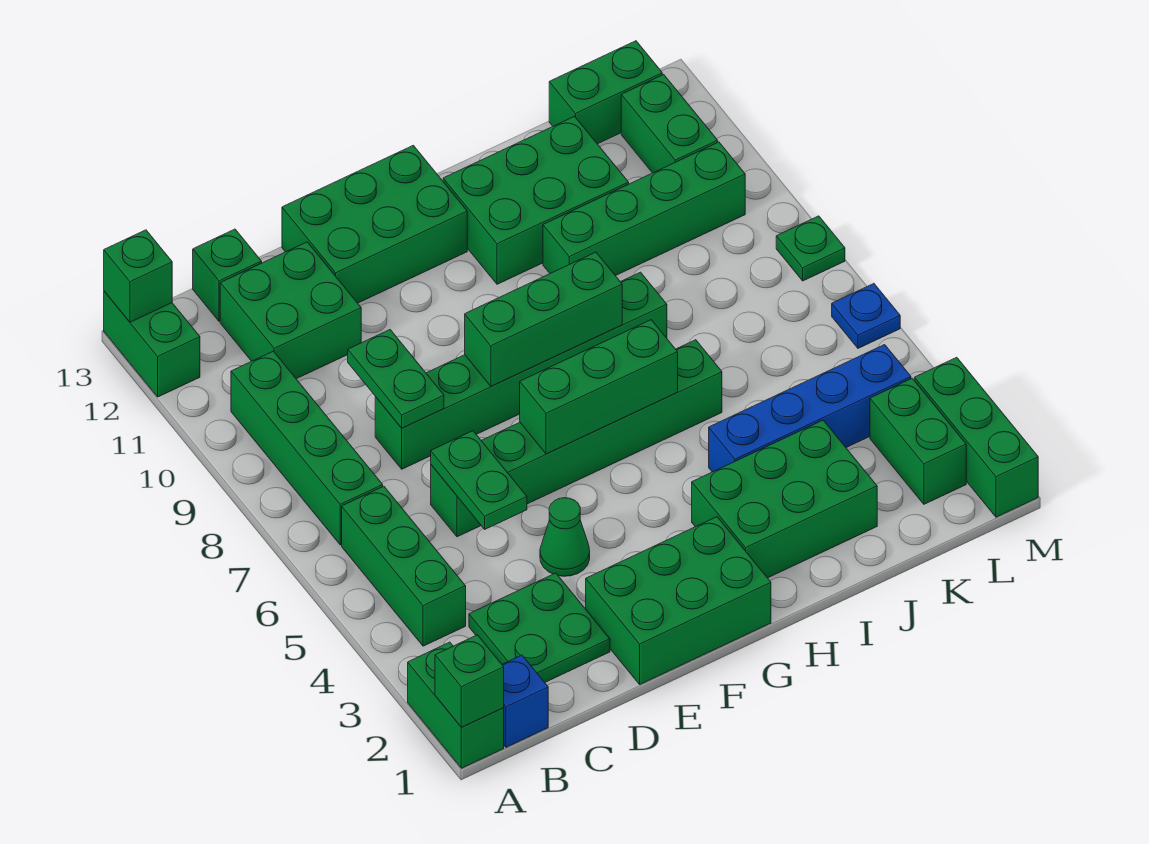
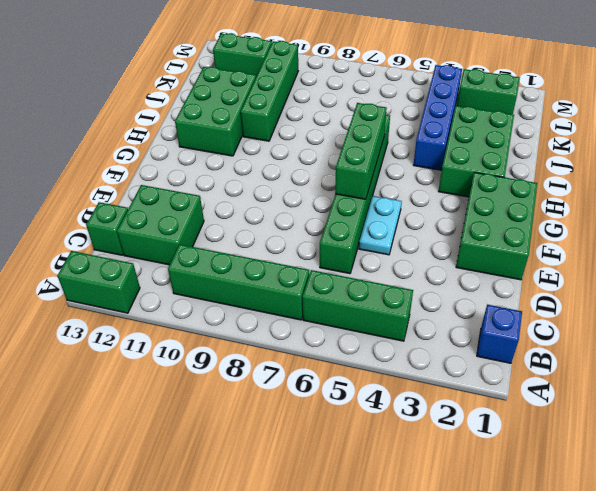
cyan 1x2 plate [359,196,402,255] -> none
none -> green 1x2 brick [408,642,504,768]
none -> green 2x2 plate [469,573,610,682]
none -> green 1x6 brick [375,272,667,469]

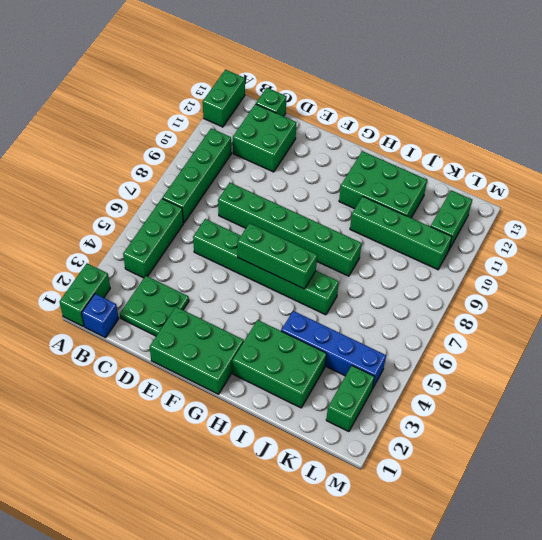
none -> green 1x1 cone [540,498,590,576]
none -> green 2x3 brick [282,145,467,303]
none -> green 1x2 brick [549,41,662,144]

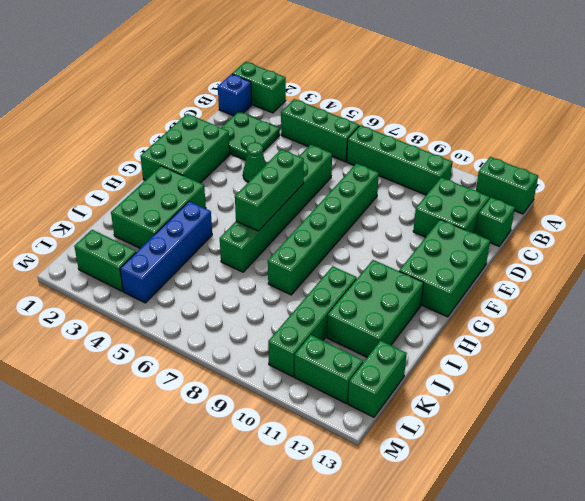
none -> green 1x3 brick [915,357,1038,517]
none -> blue 1x1 plate [832,284,900,348]
none -> green 1x1 plate [776,216,845,281]

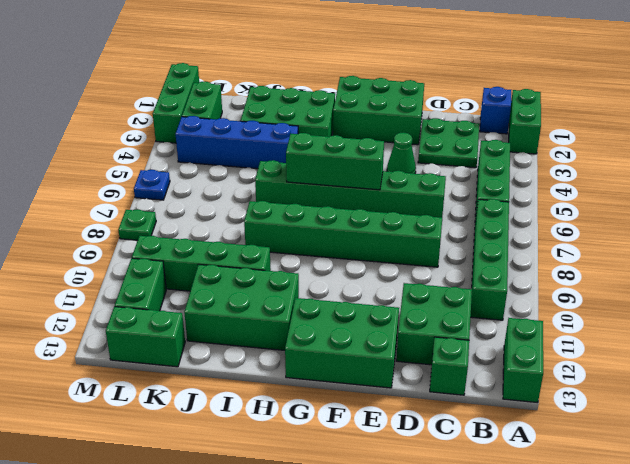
none -> green 1x1 brick [435,635,504,727]
none -> green 1x1 brick [104,230,172,322]
none -> green 1x2 plate [431,431,527,529]

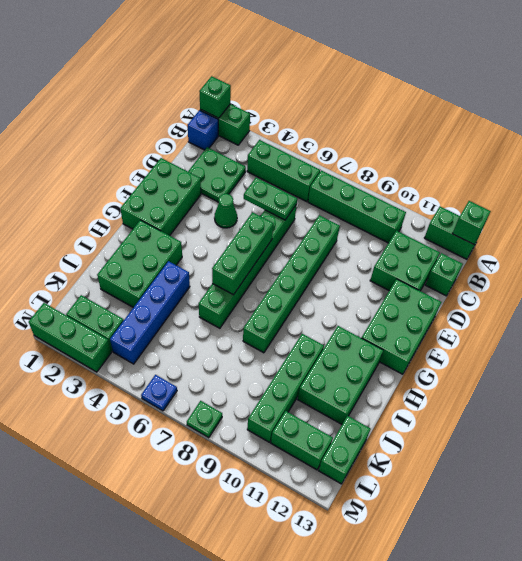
none -> green 1x2 plate [348,330,444,428]
none -> green 1x3 brick [465,252,622,386]

